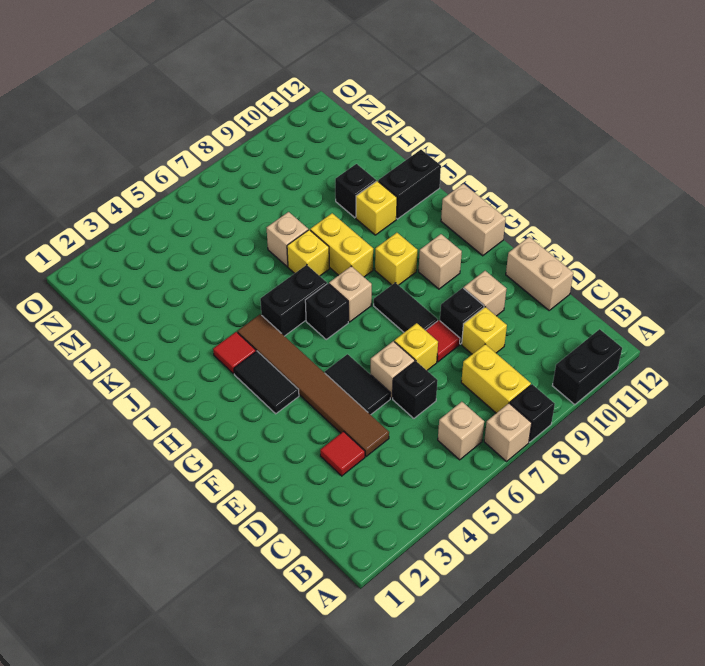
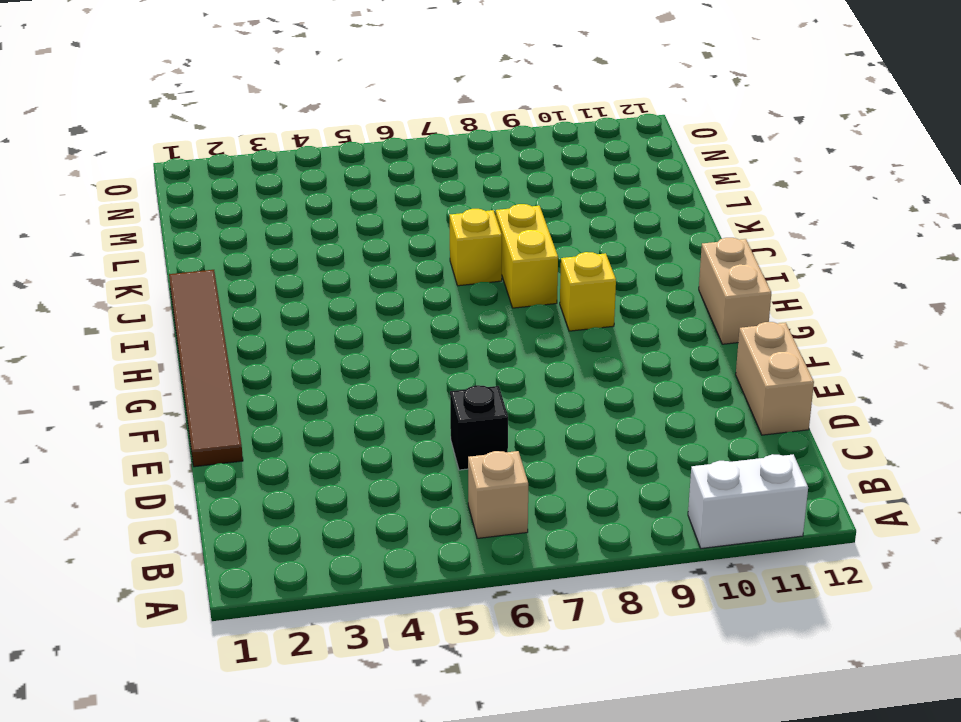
white 1x2 brick [688,454,808,548] -> black 1x2 brick [552,329,622,405]
brown 1x6 tile [169,270,243,467] -> brown 1x6 tile moved to [237,314,389,457]
none -> tan 1x1 brick [484,403,532,461]
none -> black 1x1 brick [510,384,555,442]
none -> yellow 1x2 brick [461,344,531,413]
none -> red 1x1 tile [320,432,365,476]

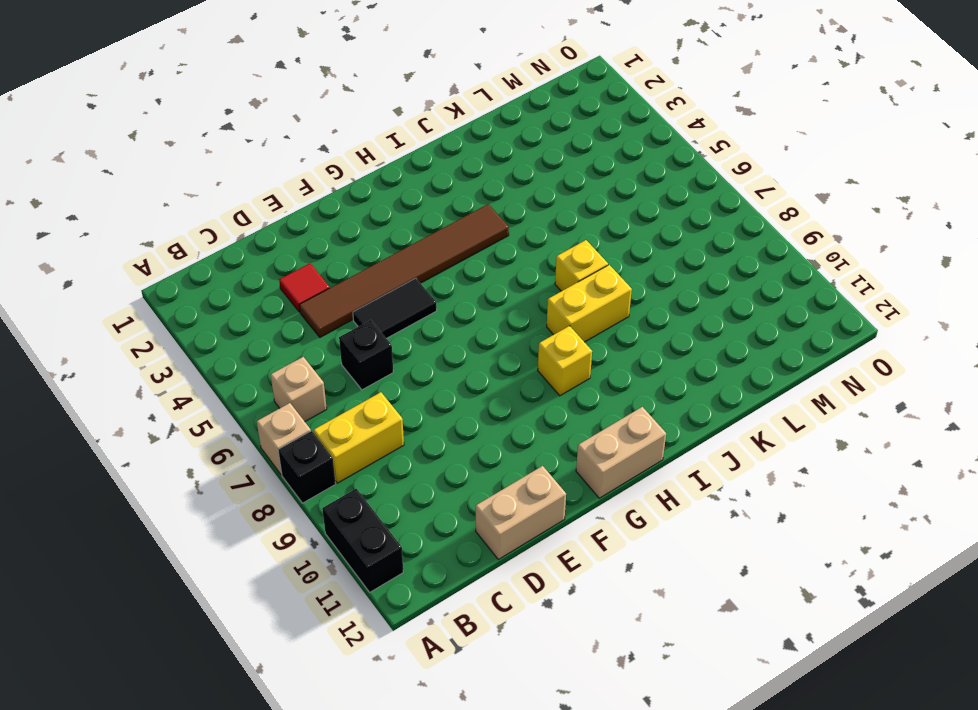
none -> yellow 1x1 brick [462,307,507,354]
none -> tan 1x1 brick [371,341,415,398]
none -> yellow 1x1 brick [394,323,438,370]
none -> red 1x1 tile [426,320,460,362]

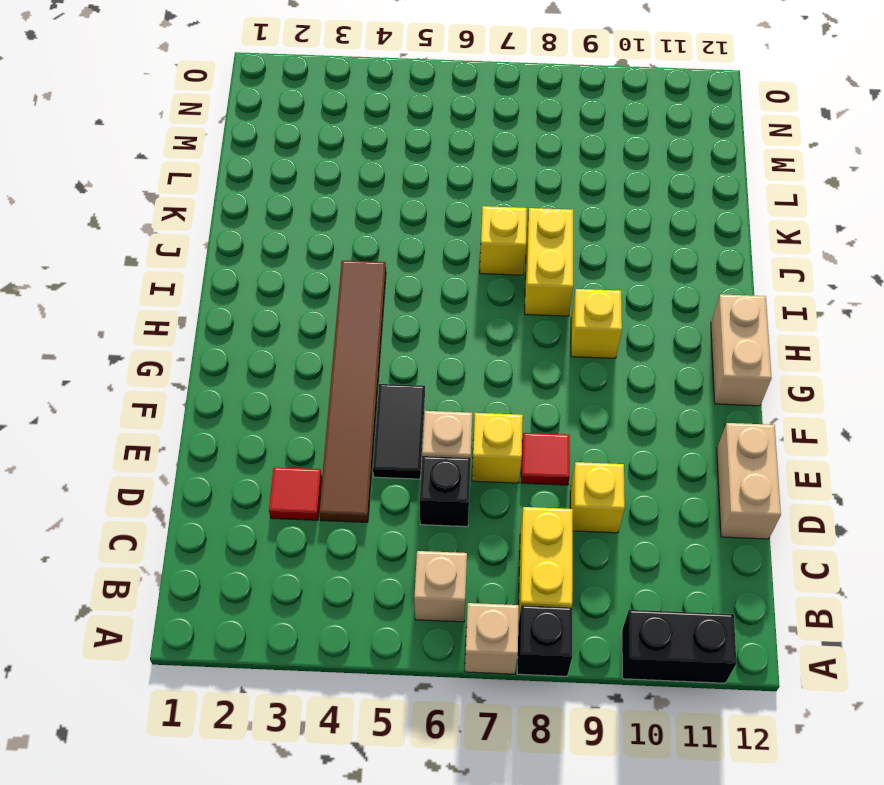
none -> black 1x1 brick [440,288,484,344]
none -> tan 1x1 brick [464,271,506,316]
none -> black 1x2 tile [374,283,438,332]
none -> black 1x2 tile [234,351,299,414]

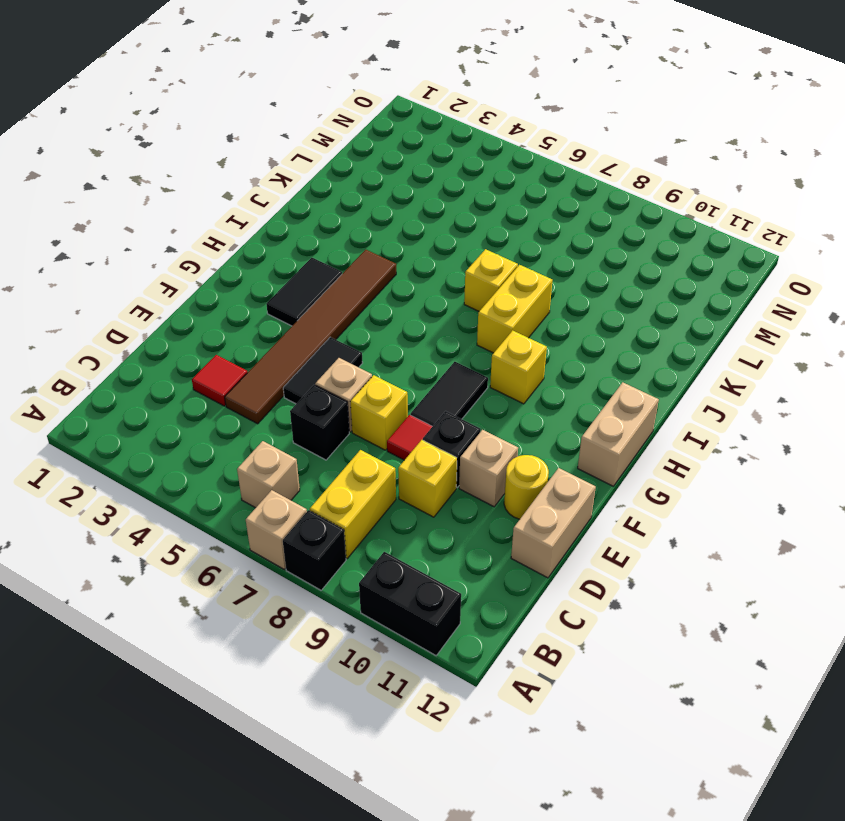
yellow 1x1 round brick [504,455,549,519] -> none
none -> tan 1x1 brick [419,234,462,289]
none -> black 1x1 brick [305,284,348,339]
none -> tan 1x1 brick [329,266,372,322]
none -> red 1x1 tile [213,332,256,374]

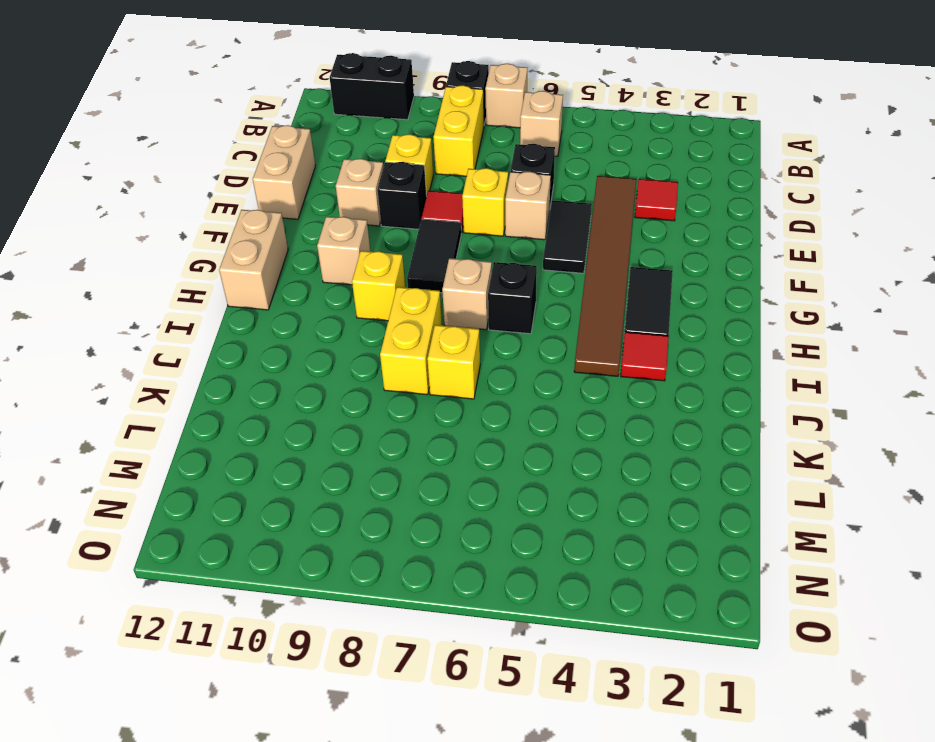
none -> black 1x2 brick [260,265,327,336]
none -> yellow 1x1 brick [356,181,397,235]
none -> black 1x2 brick [378,150,441,219]
none -> tan 1x1 brick [267,212,308,267]

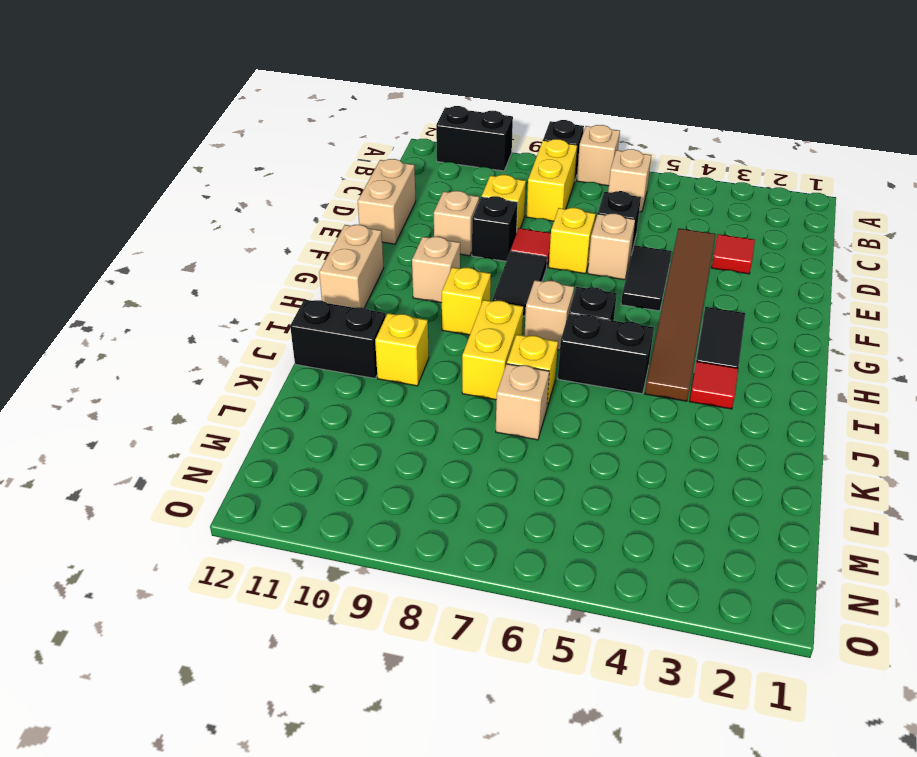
none -> black 1x1 brick [335,164,376,218]

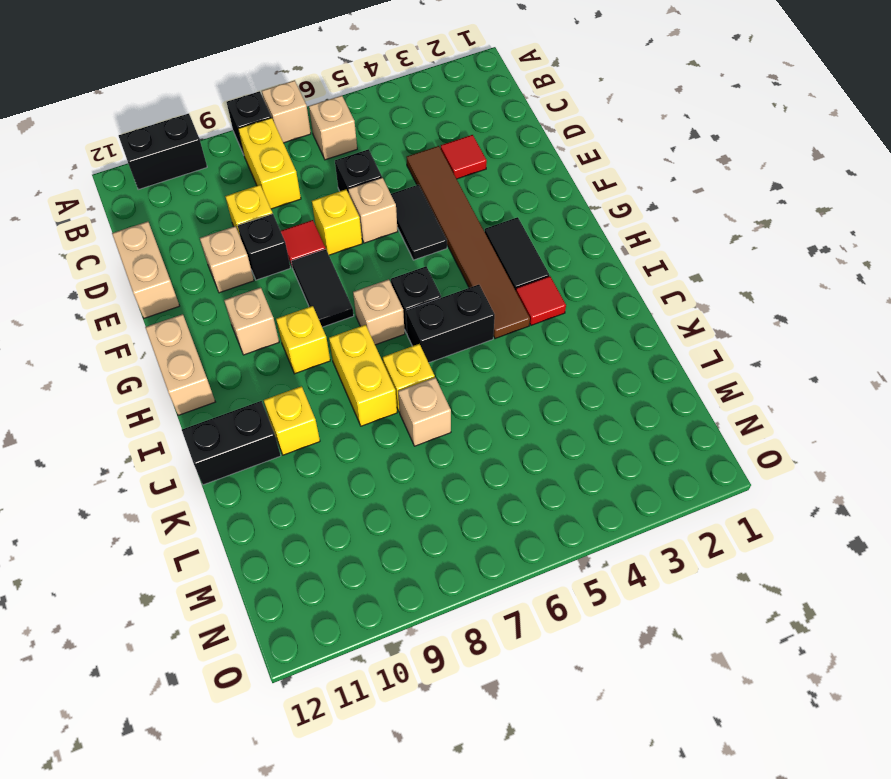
none -> black 1x1 brick [335,164,376,218]

